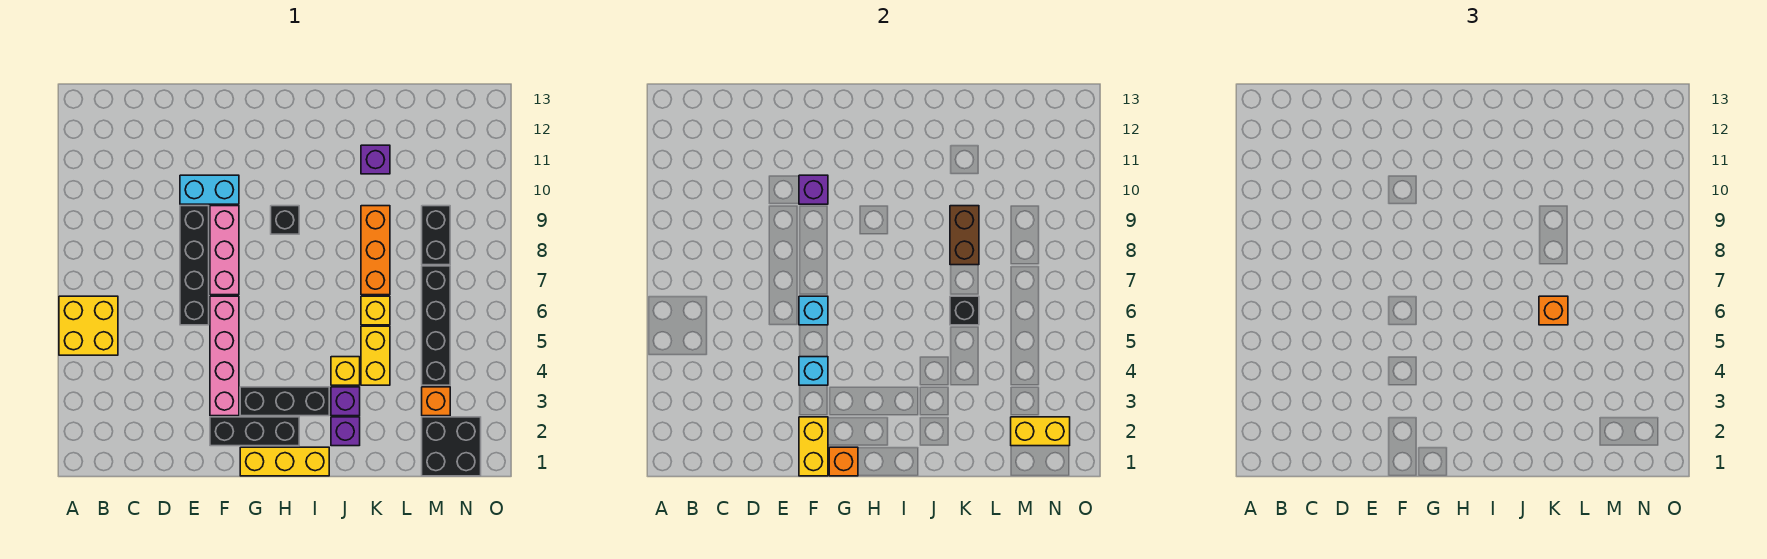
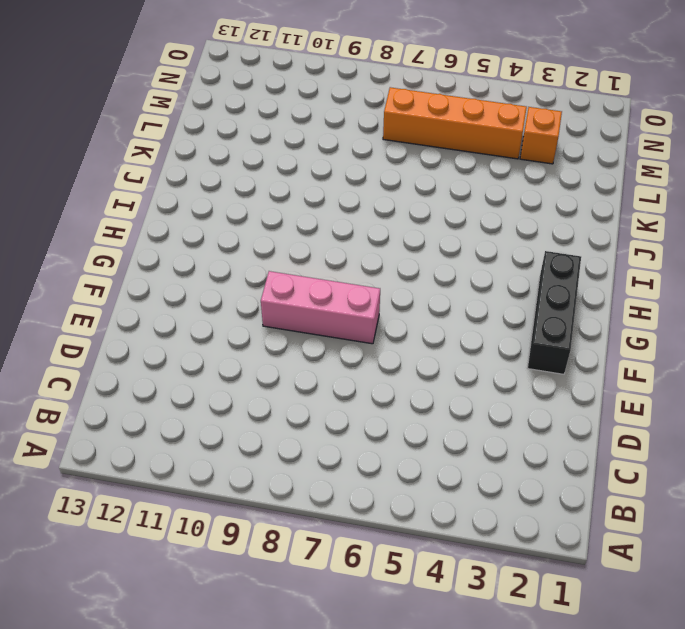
orange 1x4 brick [383,87,527,159] -> black 1x4 brick [422,266,450,385]
none -> yellow 2x2 brick [59,296,118,355]
none -> black 1x4 brick [180,206,209,325]
none -> cyan 1x2 brick [180,175,239,204]

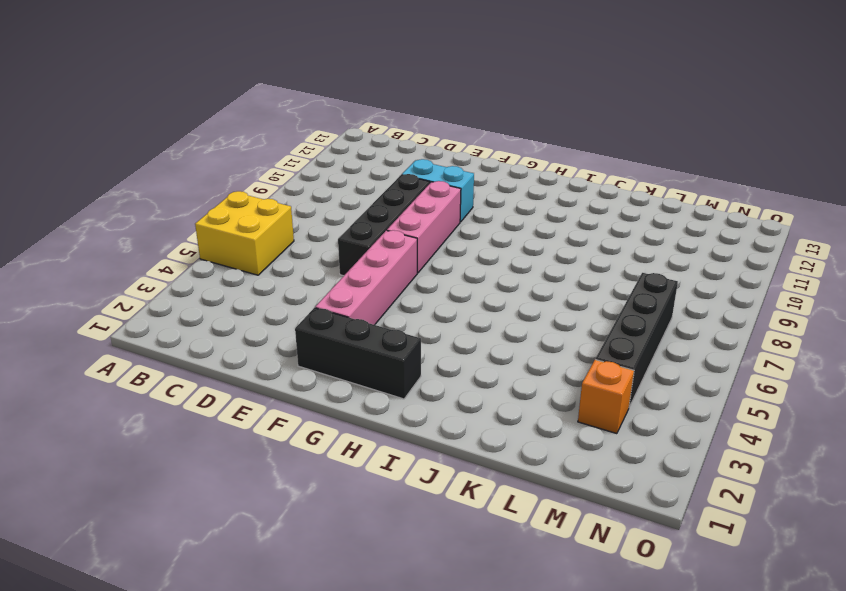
none -> yellow 1x3 brick [240,447,329,476]
none -> black 1x3 brick [240,387,329,416]
none -> black 1x1 brick [271,206,299,234]

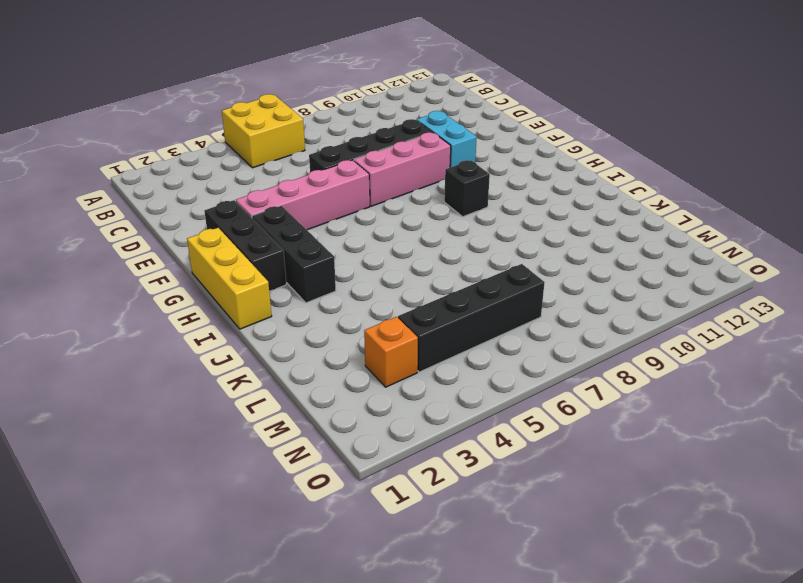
none -> purple 1x1 brick [331,417,360,446]
none -> purple 1x1 brick [331,387,360,416]
none -> yellow 1x1 brick [331,357,360,385]

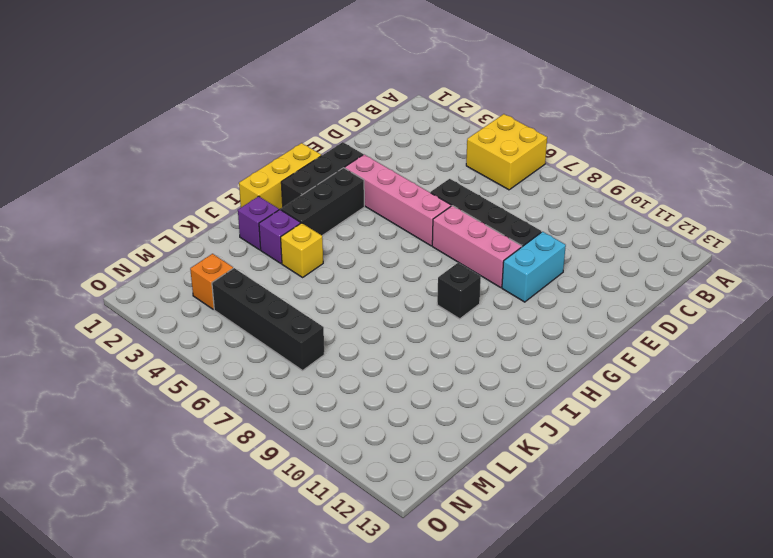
none -> yellow 1x2 brick [361,326,390,385]
none -> yellow 1x1 brick [361,296,390,325]
none -> orange 1x3 brick [361,206,390,295]

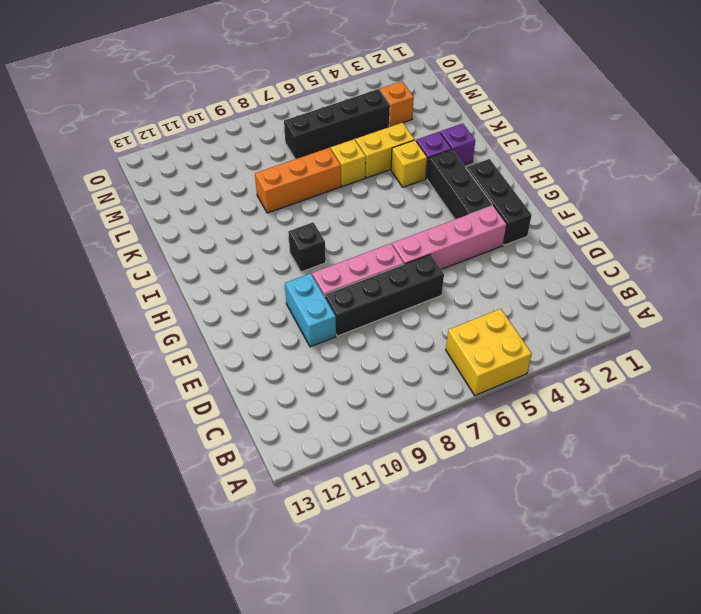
none -> yellow 1x3 brick [240,447,329,476]
none -> purple 1x1 brick [361,145,390,174]
none -> black 2x2 brick [422,417,481,476]

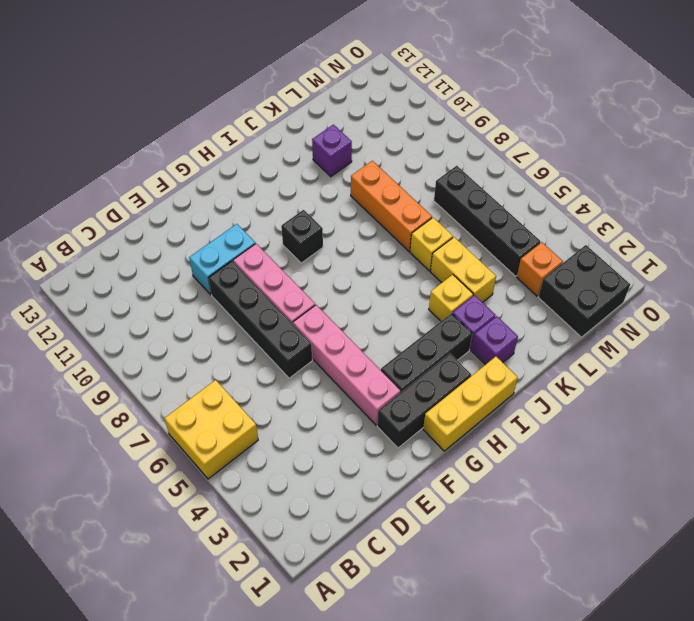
none -> black 1x2 brick [422,206,450,265]
none -> yellow 1x2 brick [799,417,828,476]
none -> cyan 1x1 brick [799,357,828,385]

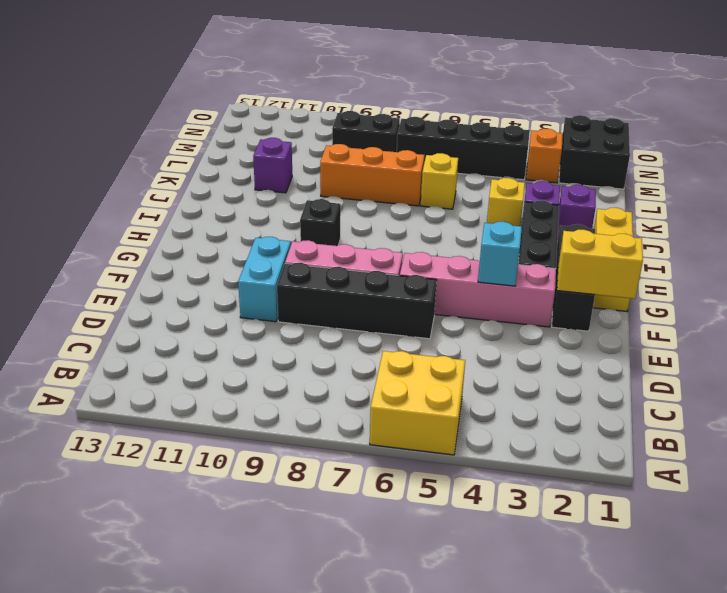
none -> yellow 1x2 brick [361,326,390,385]
none -> cyan 1x1 brick [799,296,828,325]
none -> purple 1x1 brick [799,175,828,204]

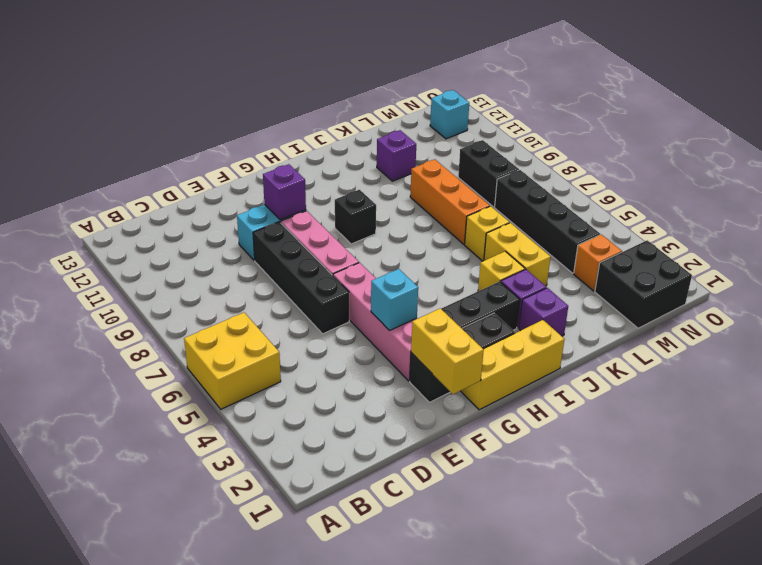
cyan 1x1 brick [430,90,469,139] -> cyan 1x1 brick moved to [799,296,828,325]
none -> orange 1x1 brick [829,447,858,476]
none -> black 1x1 brick [950,296,979,325]
none -> brown 1x2 brick [950,206,979,265]

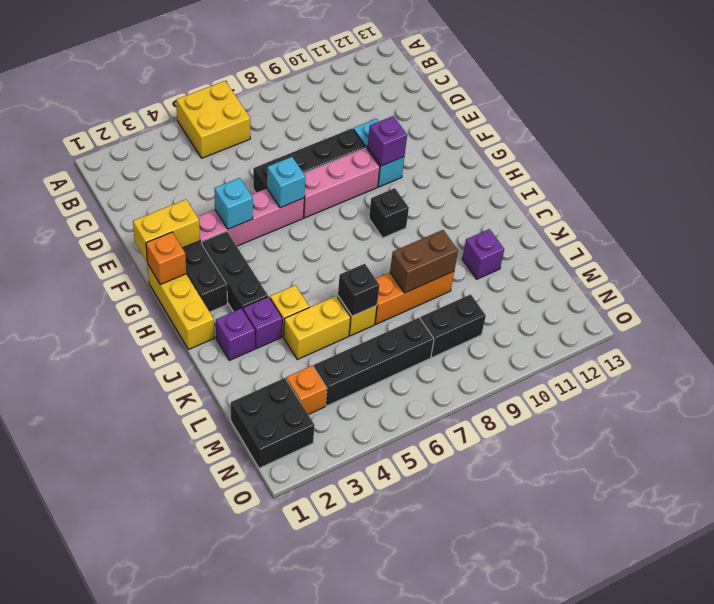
none -> yellow 1x2 brick [1011,417,1070,446]
none -> orange 1x1 brick [1539,296,1568,325]

